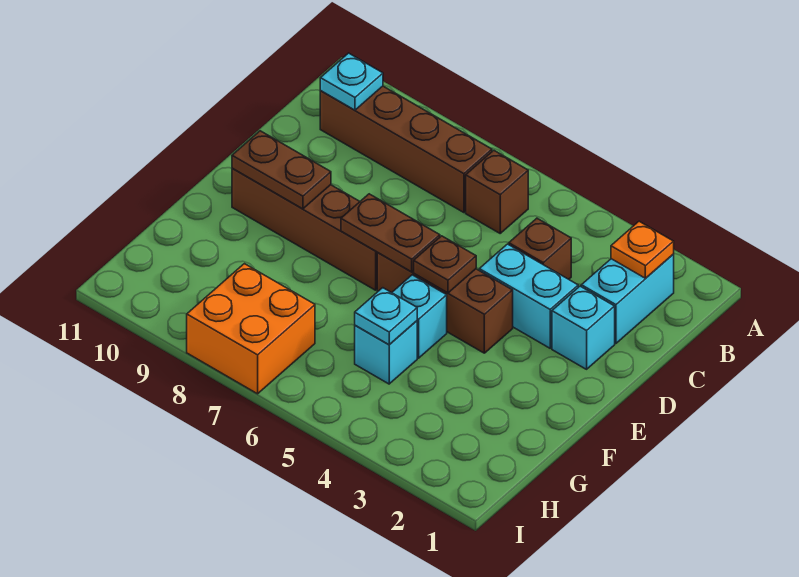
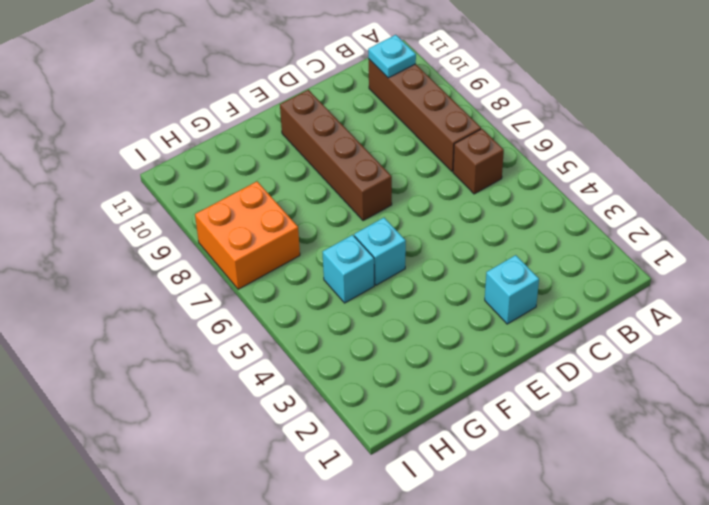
none -> cyan 1x2 brick [581,255,674,343]
none -> brown 1x1 brick [509,218,571,279]
none -> cyan 1x2 brick [479,244,578,348]

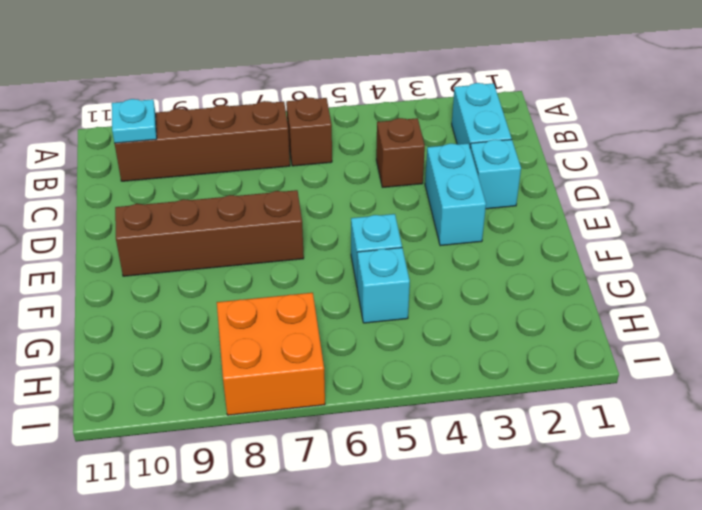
cyan 1x2 brick [425,143,486,246] -> cyan 1x2 brick turned to [479,244,578,348]
none -> brown 1x3 brick [377,253,513,353]
none -> orange 1x1 plate [611,221,674,278]
none -> brown 1x1 plate [414,236,476,293]

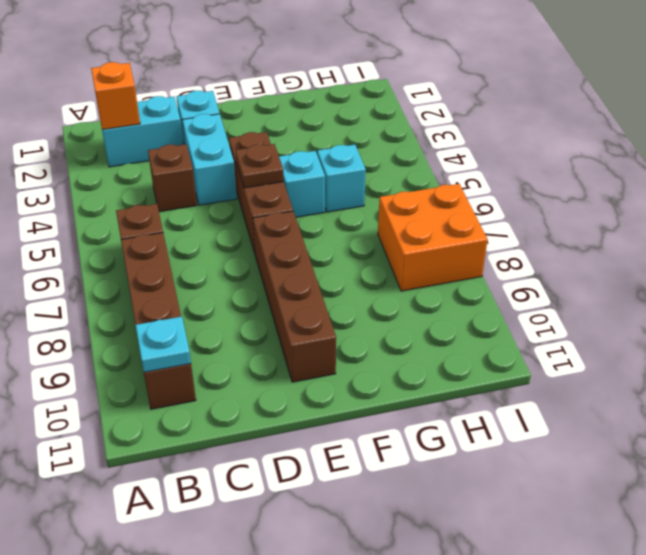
orange 1x1 brick [91,62,140,130] -> orange 1x1 plate [611,221,674,278]
none -> brown 1x2 plate [341,194,440,272]
none -> brown 1x2 plate [232,131,331,209]
none -> cyan 1x1 plate [355,288,417,345]

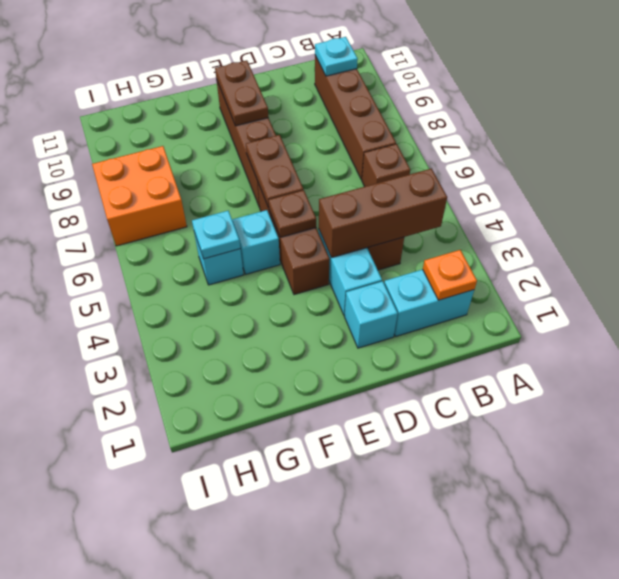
brown 1x3 brick [319,169,447,258] -> none

